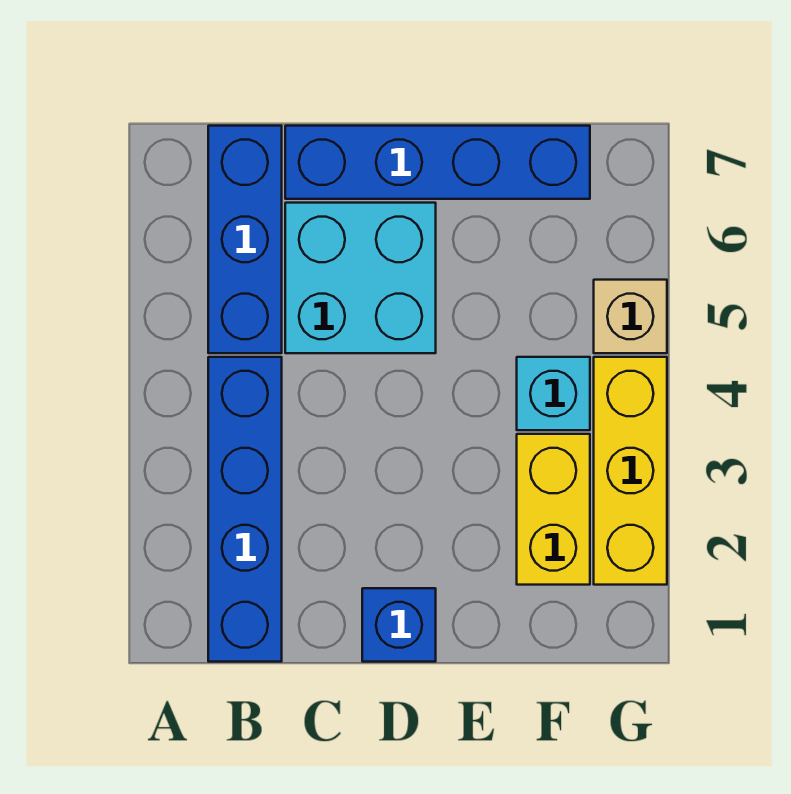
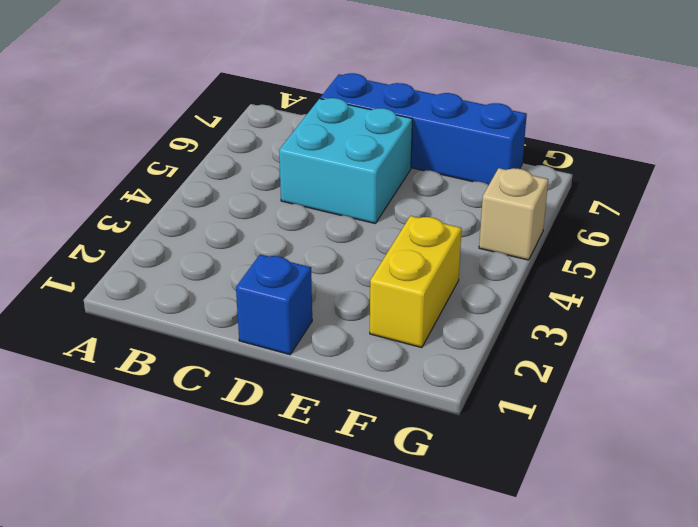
none -> blue 1x4 brick [208,357,282,662]
none -> blue 1x3 brick [208,126,282,353]

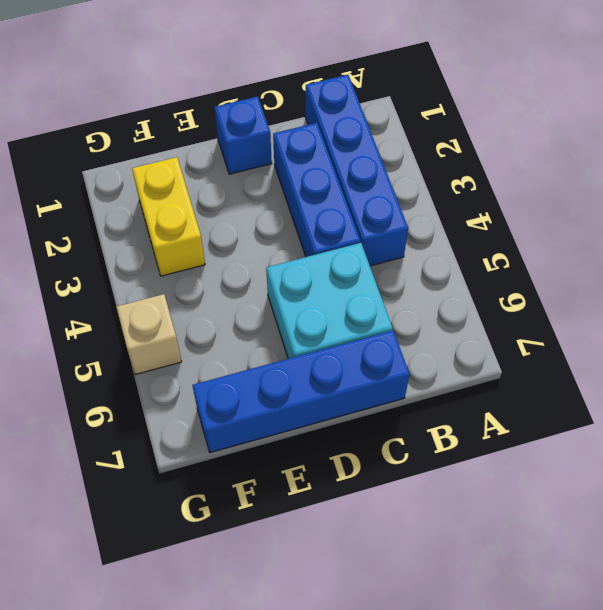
blue 1x3 brick [273,123,360,257] -> blue 1x3 brick moved to [208,126,282,353]
none -> cyan 1x1 brick [517,357,590,430]
none -> yellow 1x3 brick [594,357,667,585]

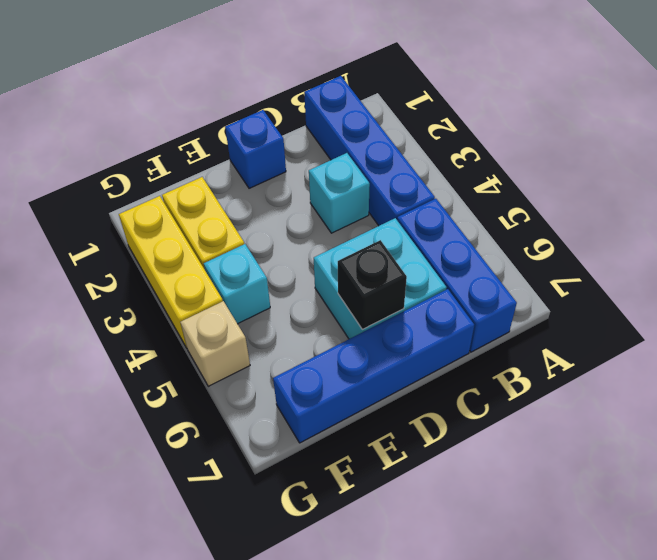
cyan 1x1 brick [309,153,370,233] -> none
black 1x1 brick [338,240,407,330] -> none

